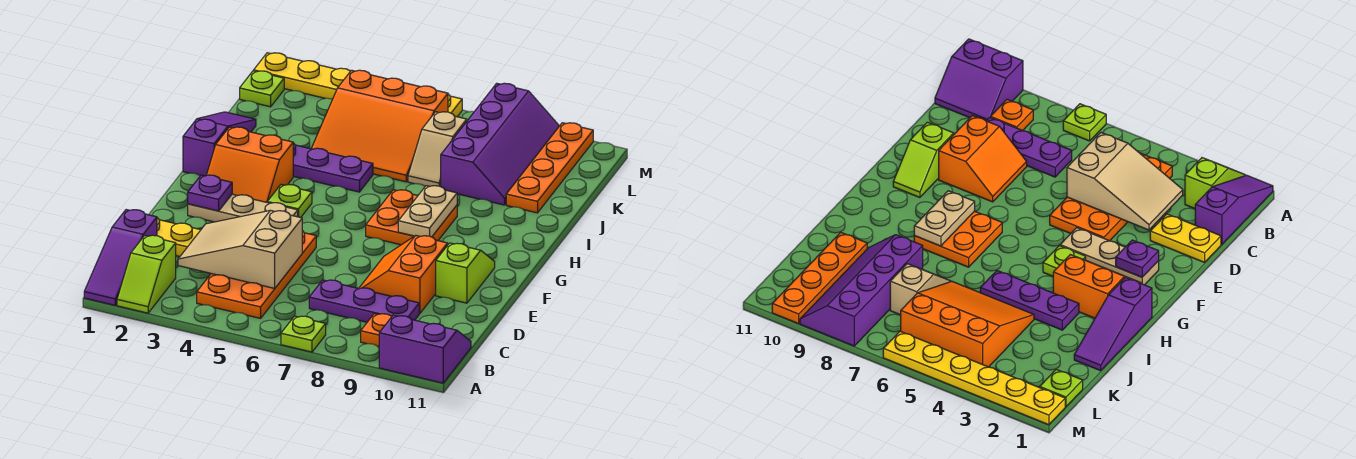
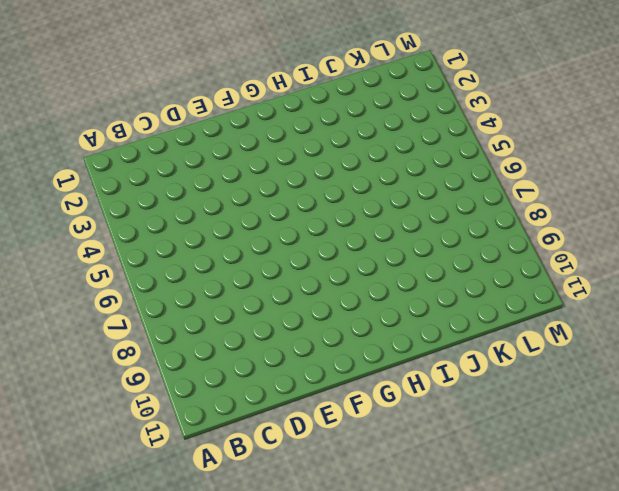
none -> purple 1x3 slope [84,210,157,305]
none -> lime 1x2 slope [117,235,176,313]
none -> lime 1x1 plate [281,316,326,352]

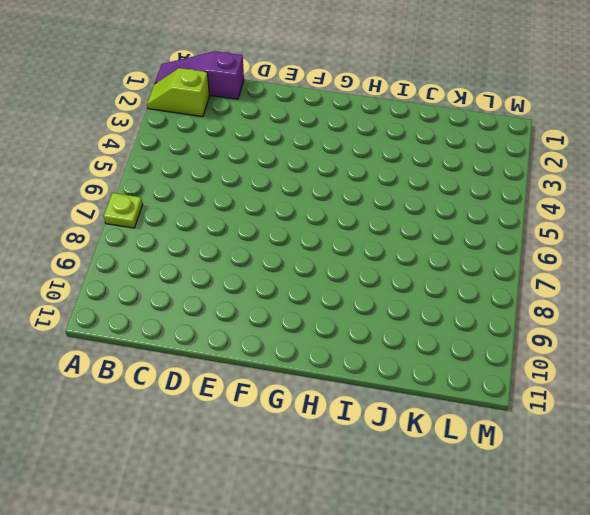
none -> purple 2x2 slope [379,315,471,383]
none -> orange 2x4 plate [197,231,316,318]
none -> orange 1x1 plate [361,314,392,347]

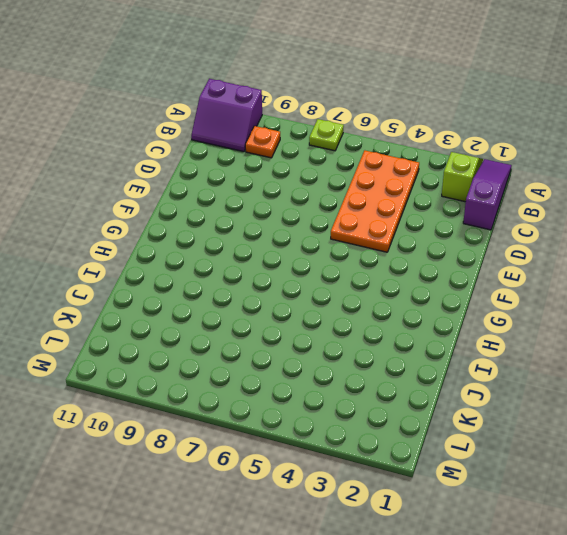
none -> purple 1x3 plate [309,280,419,322]
none -> yellow 1x2 plate [157,218,200,257]
none -> orange 2x2 slope [359,236,448,313]

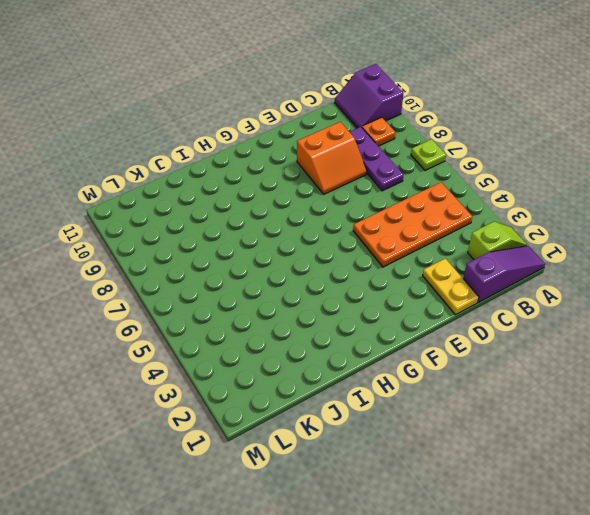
none -> lime 1x2 slope [436,243,495,303]
none -> tan 1x3 plate [188,194,298,222]
none -> orange 2x2 slope [207,127,293,202]

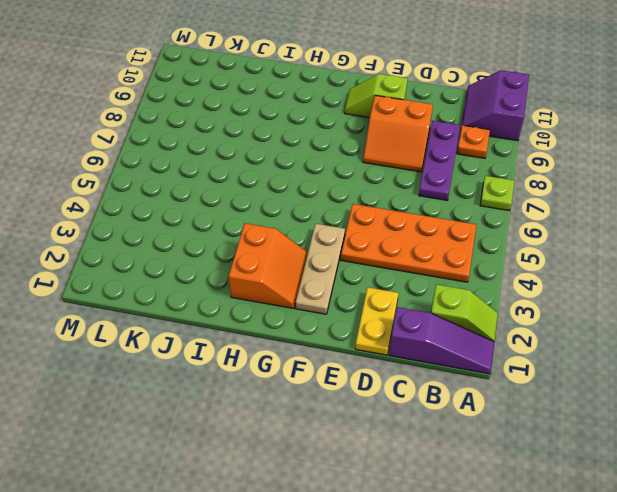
none -> lime 1x1 plate [267,185,312,218]
none -> orange 2x2 plate [366,190,457,245]
none -> purple 1x3 slope [183,112,256,176]

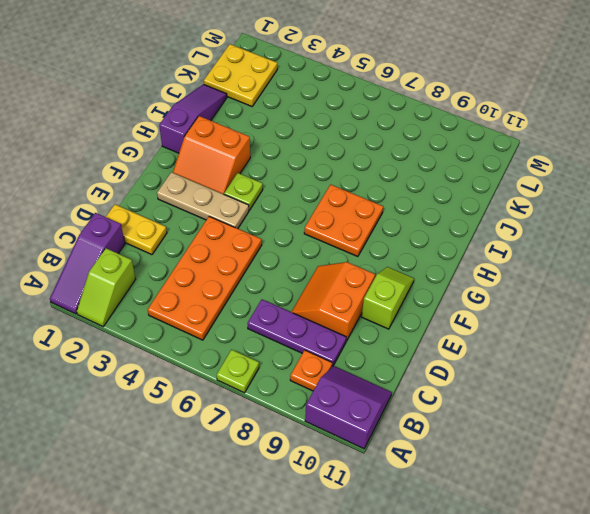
yellow 2x2 plate [204,44,277,106] -> lime 1x1 plate [240,71,284,107]
none -> purple 1x3 plate [293,143,373,192]
none -> orange 3x3 slope [311,70,448,182]
none -> tan 1x2 slope [408,112,467,187]

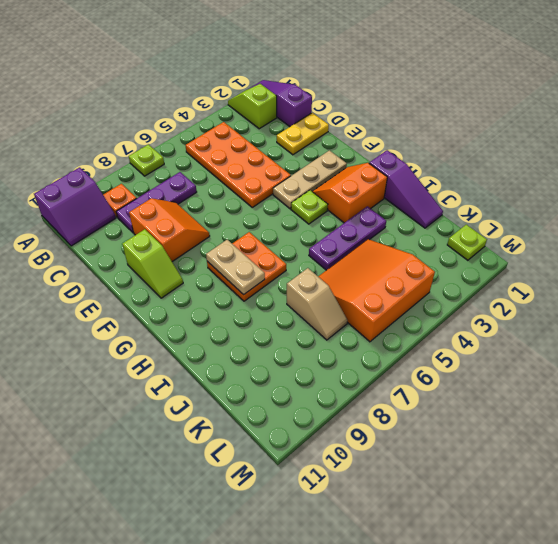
tan 1x2 slope [287,268,348,340] -> tan 1x2 slope turned to [408,112,467,187]
none -> purple 2x4 slope [441,83,559,205]
none -> orange 1x4 plate [506,123,593,213]
none -> yellow 1x6 plate [254,53,462,117]

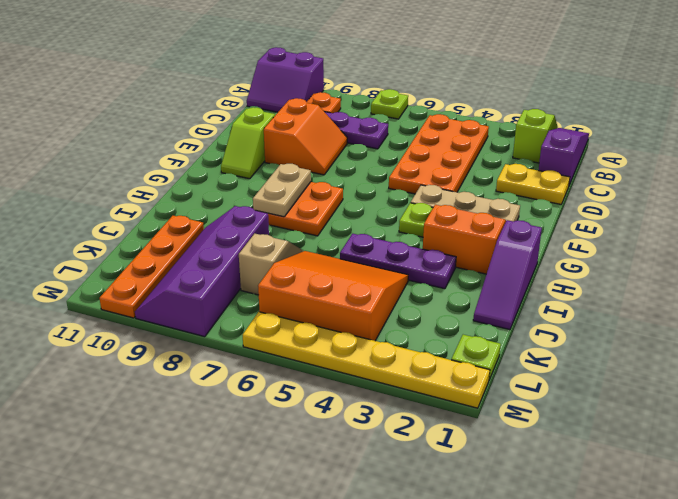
none -> tan 2x3 slope [178,210,302,288]
none -> purple 1x1 plate [188,175,232,211]

